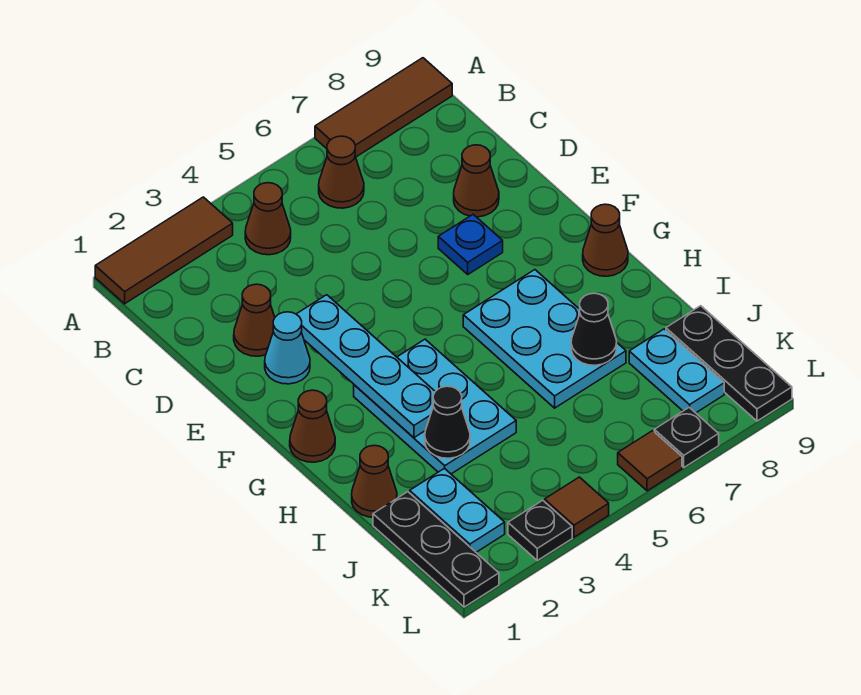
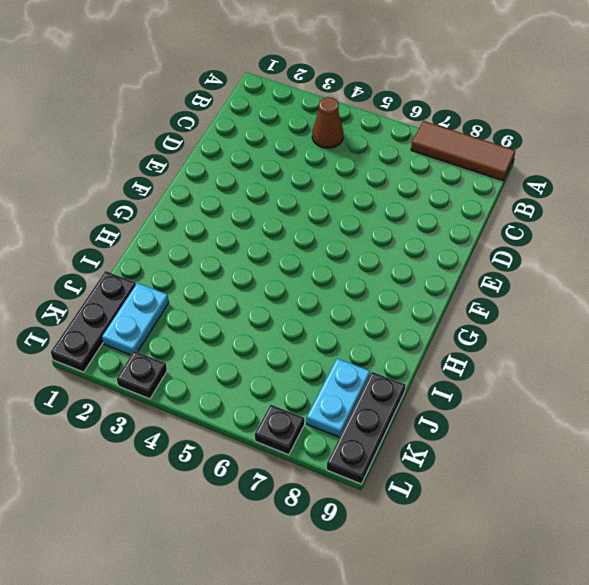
none -> brown 1x3 tile [95,197,233,304]
none -> brown 1x1 cone [319,136,364,208]
none -> brown 1x1 cone [234,284,275,356]

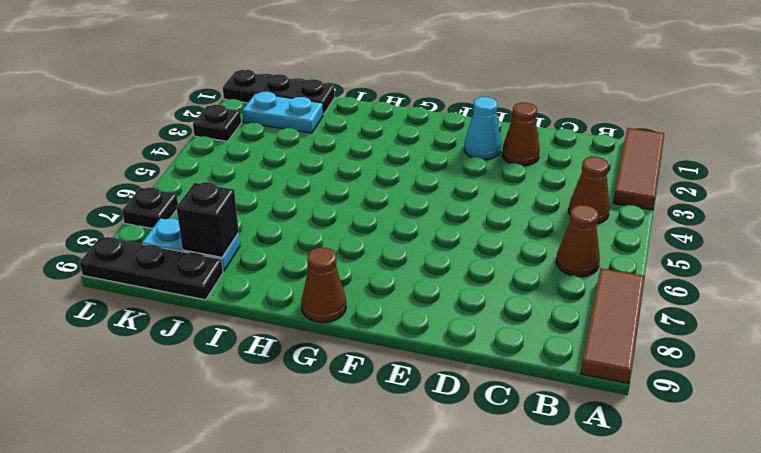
black 1x1 brick [176,182,239,257] -> none
none -> brown 1x1 cone [454,145,499,217]
none -> blue 1x1 plate [438,214,503,274]
none -> brown 1x1 cone [290,390,335,462]

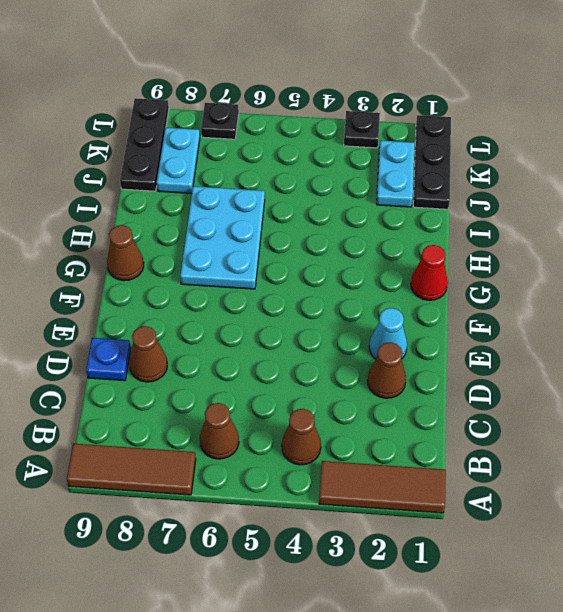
blue 1x1 plate [86,338,131,381] -> blue 1x1 plate moved to [438,214,503,274]
red 1x1 cone [411,245,448,300] -> brown 1x1 cone [290,390,335,462]
none -> cyan 2x3 plate [354,339,516,474]
none -> brown 1x1 cone [352,445,397,517]
none -> brown 1x1 tile [545,477,609,537]

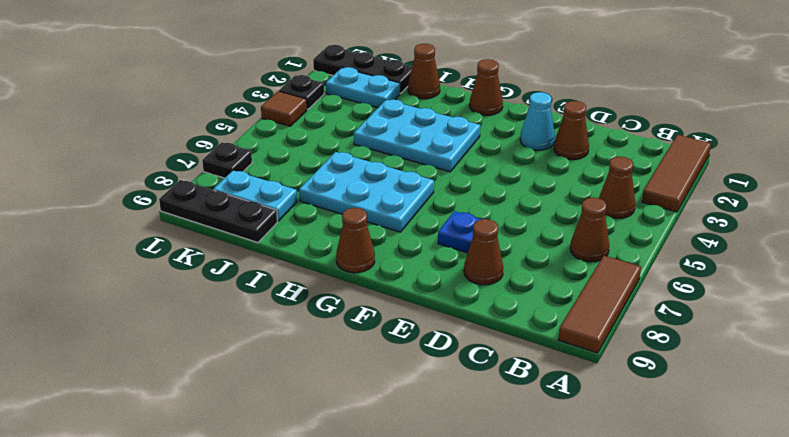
none -> brown 1x1 tile [618,431,682,491]
none -> cyan 1x4 plate [297,295,435,438]
none -> black 1x1 cone [425,386,470,458]

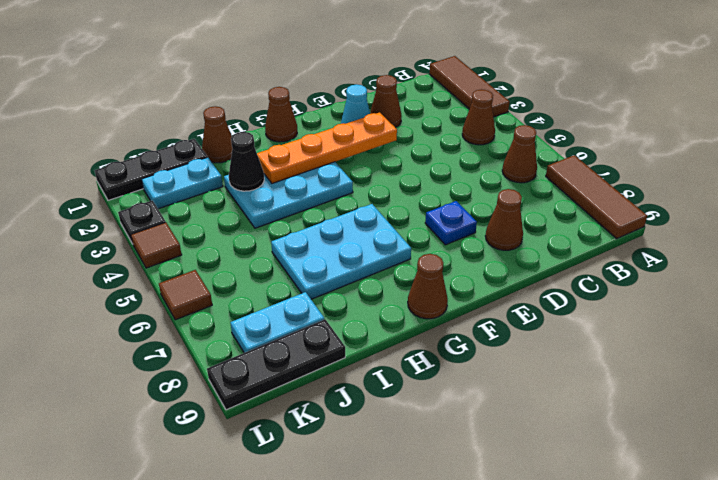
orange 1x4 plate [257,112,397,183] -> cyan 1x4 plate [297,295,435,438]
none -> black 1x1 plate [654,407,719,467]
none -> black 1x1 cone [571,293,617,365]

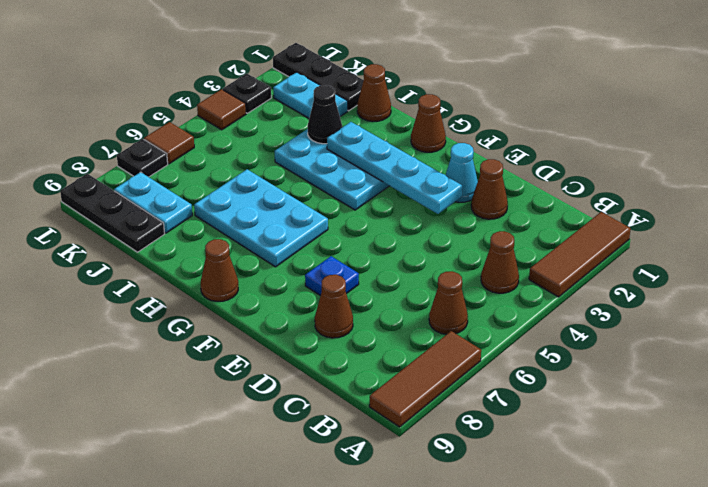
none -> black 1x1 cone [571,293,617,365]

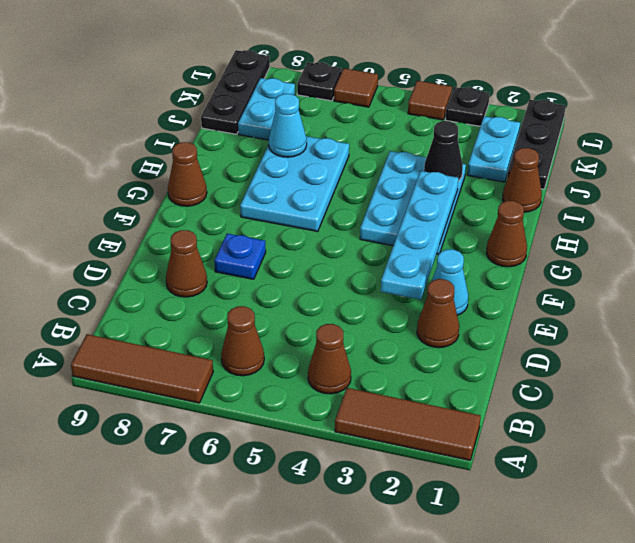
cyan 1x1 cone [269,94,307,157] -> black 1x1 cone [571,293,617,365]

